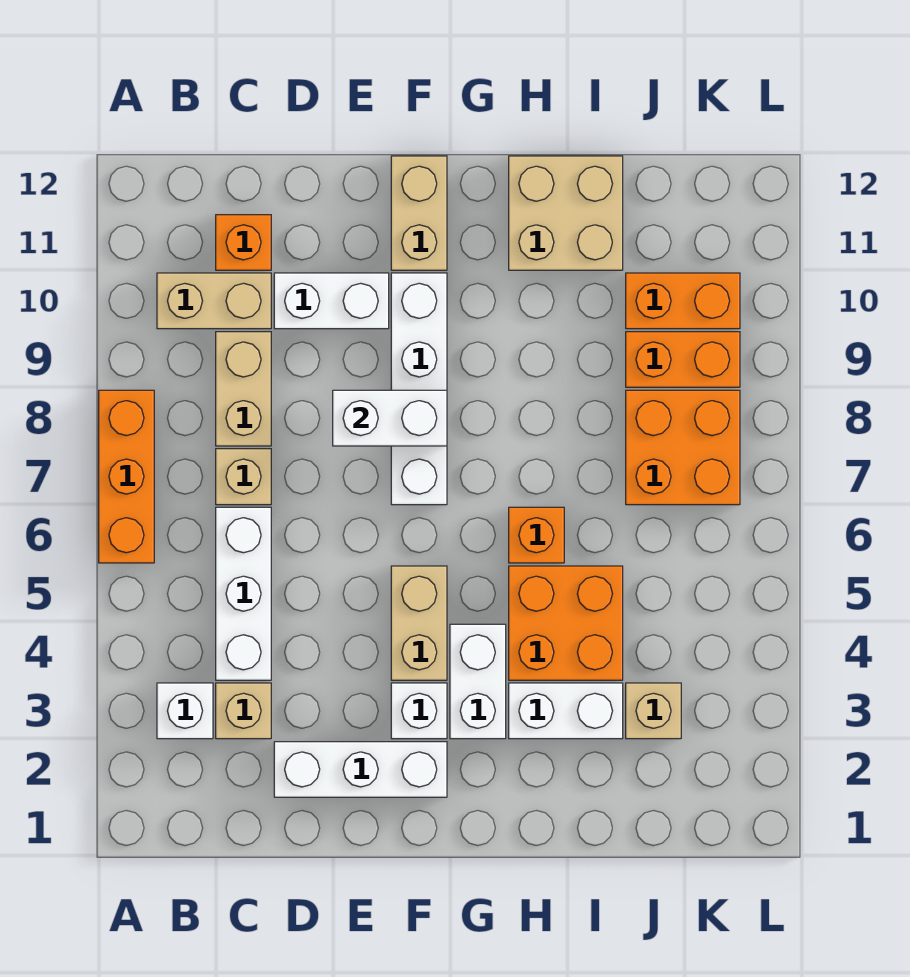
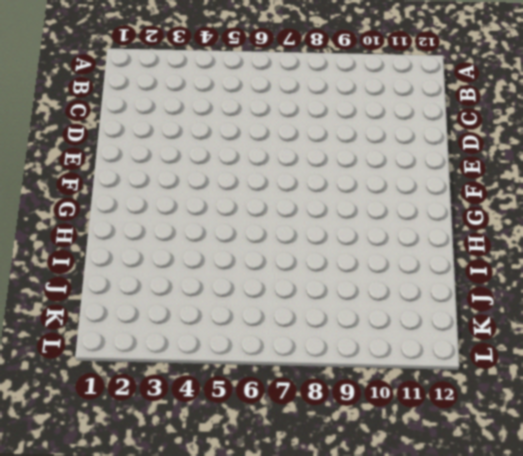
none -> orange 1x3 brick [99,390,154,563]
none -> white 1x1 brick [157,683,213,739]
none -> tan 1x2 brick [157,273,271,329]

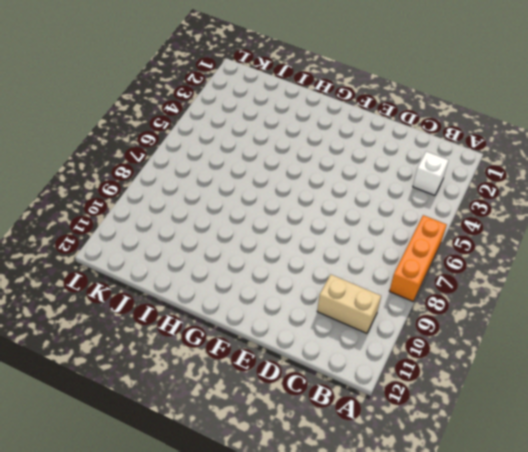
none -> tan 1x1 brick [216,683,271,739]
none -> white 1x3 brick [216,507,271,680]
none -> tan 1x1 brick [216,449,271,505]

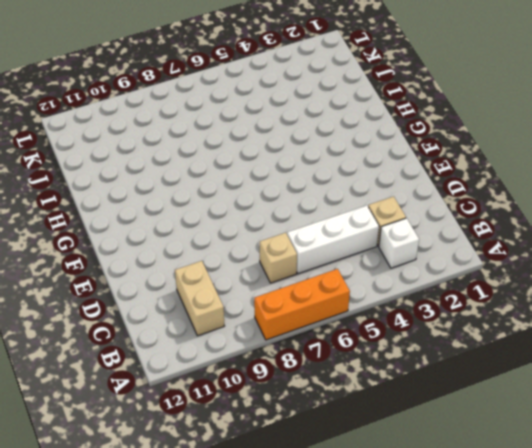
none -> tan 1x2 brick [216,332,271,446]
none -> orange 1x1 brick [216,215,271,270]
none -> white 1x3 brick [274,742,447,797]

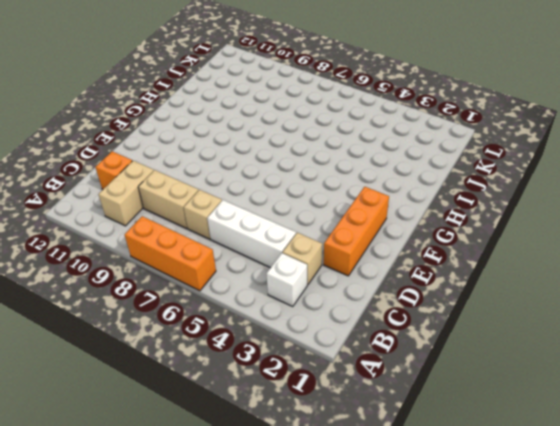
orange 1x3 brick [324,187,389,276] -> white 1x3 brick [274,742,447,797]
none -> white 1x2 brick [274,273,389,329]
none -> white 1x1 brick [391,683,447,739]
none -> tan 1x2 brick [391,566,447,680]

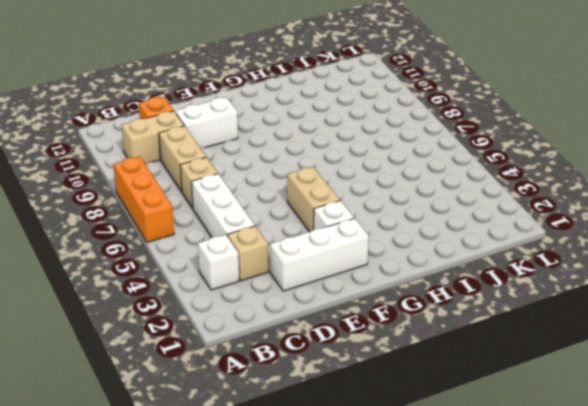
none -> white 1x4 brick [391,273,447,505]
none -> tan 1x2 brick [391,156,447,270]
none -> white 1x2 brick [450,624,506,739]

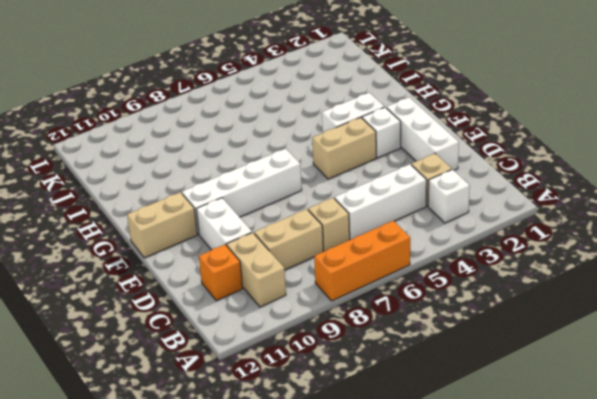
none -> white 1x2 brick [509,683,623,739]
none -> orange 2x2 brick [509,566,623,680]
none -> orange 1x1 brick [509,507,564,563]

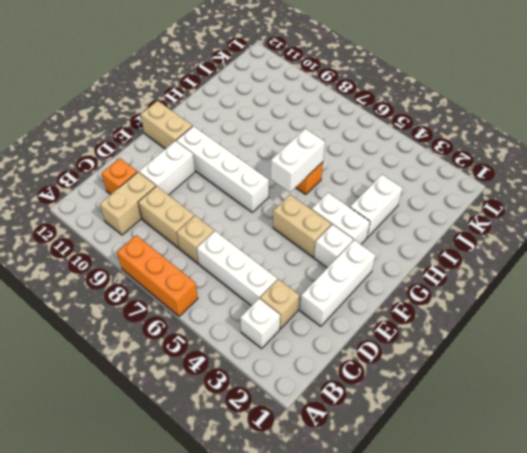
white 1x2 brick [271,129,325,192] -> white 1x2 brick moved to [333,390,447,446]
none -> orange 2x2 brick [509,566,623,680]
none -> tan 2x2 brick [509,156,623,270]
none -> tan 1x1 brick [626,683,681,739]

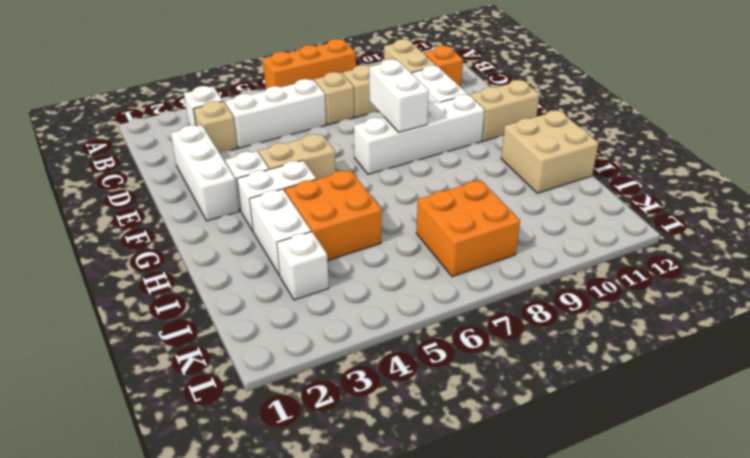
white 1x1 brick [277,232,329,300] -> tan 1x1 brick [626,683,681,739]
none -> orange 1x1 brick [509,507,564,563]
none -> orange 1x2 brick [626,332,740,387]
none -> orange 1x2 brick [626,273,740,329]

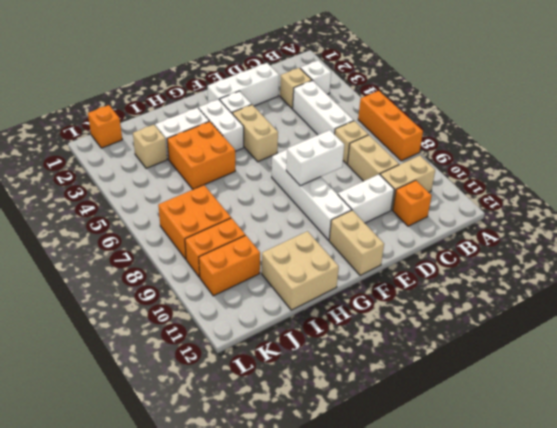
orange 1x1 brick [88,105,122,148] -> orange 1x1 brick moved to [509,507,564,563]

